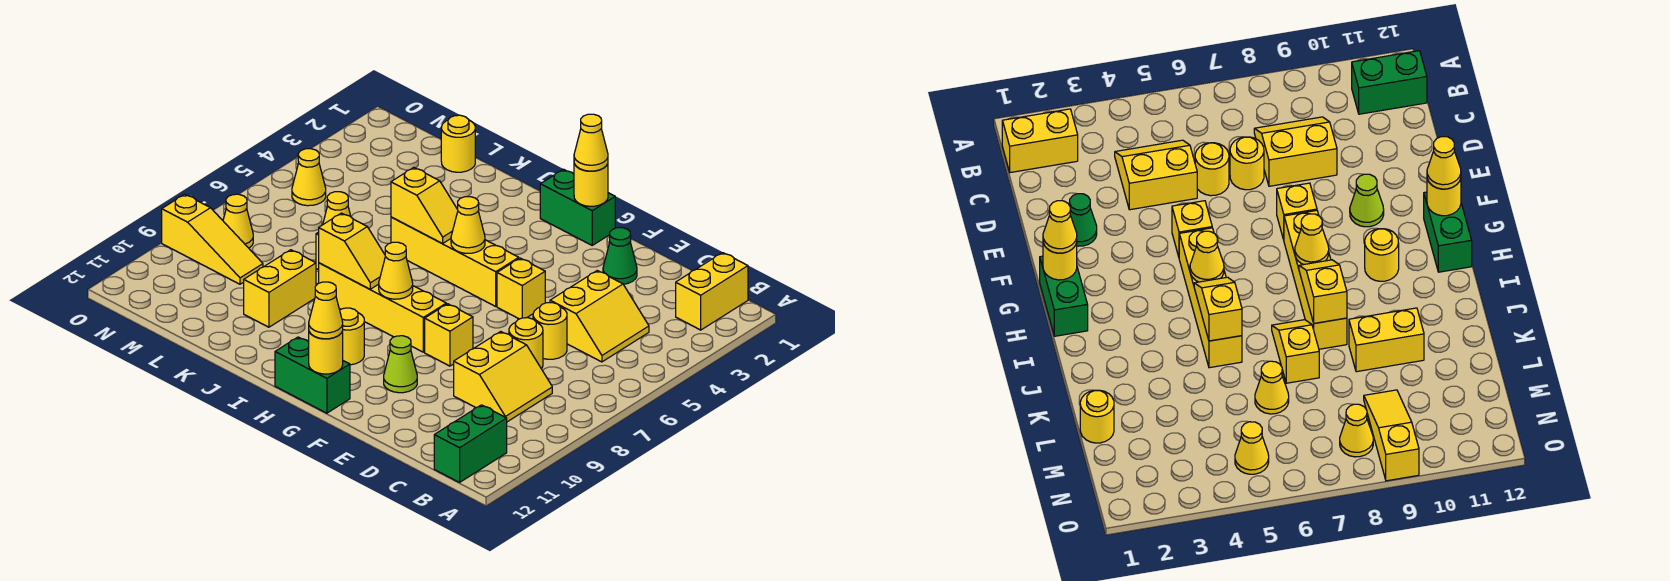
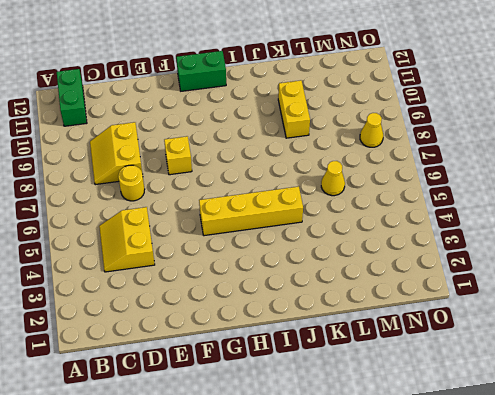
none -> yellow 1x2 brick [676,253,748,330]
none -> yellow 1x1 round brick [533,303,567,359]
none -> green 1x1 cone [603,228,637,284]
none -> yellow 1x1 brick [497,258,545,319]

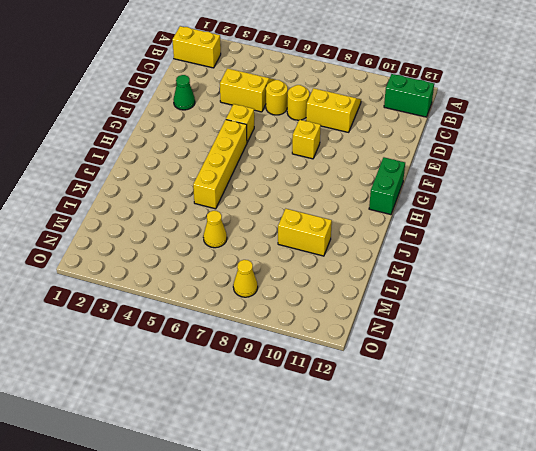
none -> lime 1x1 cone [384,336,417,393]
none -> green 1x2 brick [540,169,615,245]
none -> yellow 1x4 brick [319,263,446,352]
none -> yellow 1x1 round brick [340,308,364,365]

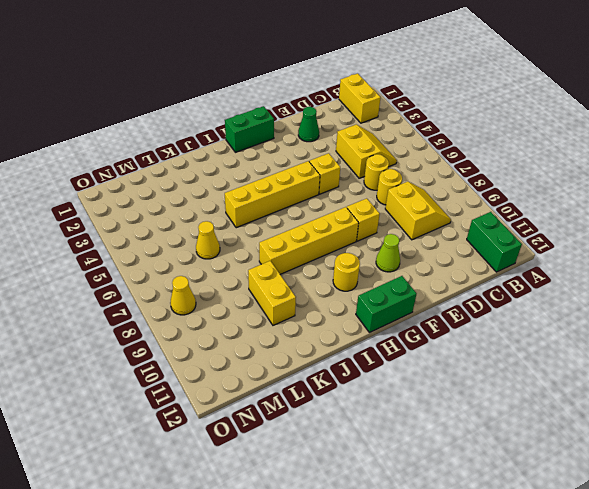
none -> yellow 1x2 slope [1272,320,1319,383]
none -> yellow 1x1 round brick [441,115,475,172]
none -> yellow 1x3 slope [162,194,263,284]
none -> yellow 1x1 cone [292,149,326,206]

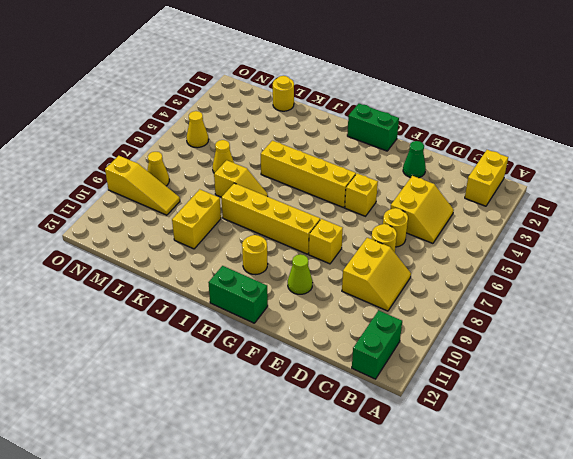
none -> yellow 1x1 round brick [574,164,608,206]
none -> yellow 1x1 round brick [309,331,343,374]
none -> yellow 1x1 cone [451,197,485,253]
none -> yellow 1x1 cone [379,242,413,299]

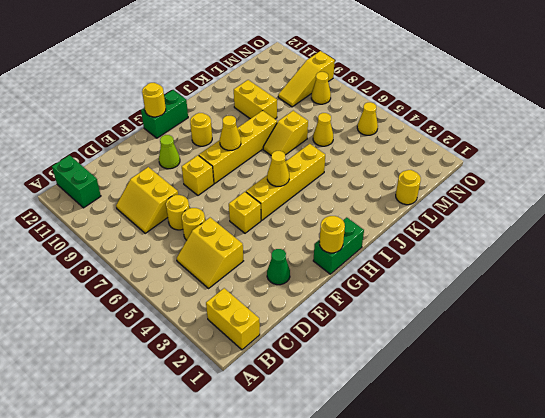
none -> yellow 1x2 slope [391,168,458,244]
none -> yellow 1x2 slope [319,213,385,289]
none -> yellow 1x1 cone [574,114,608,171]
none -> yellow 1x1 cone [309,282,343,339]

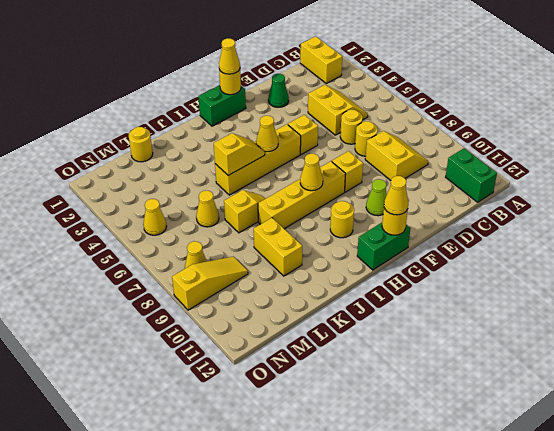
none -> yellow 1x2 slope [319,213,385,289]

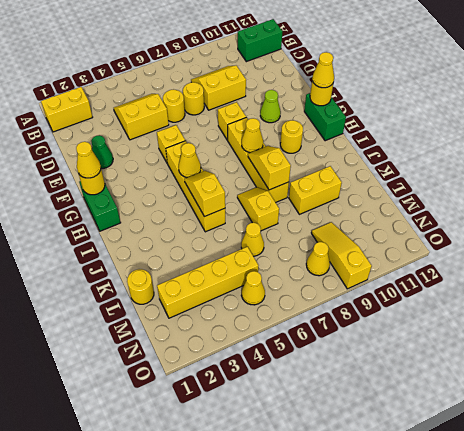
yellow 1x4 brick [157,247,258,318] -> none

